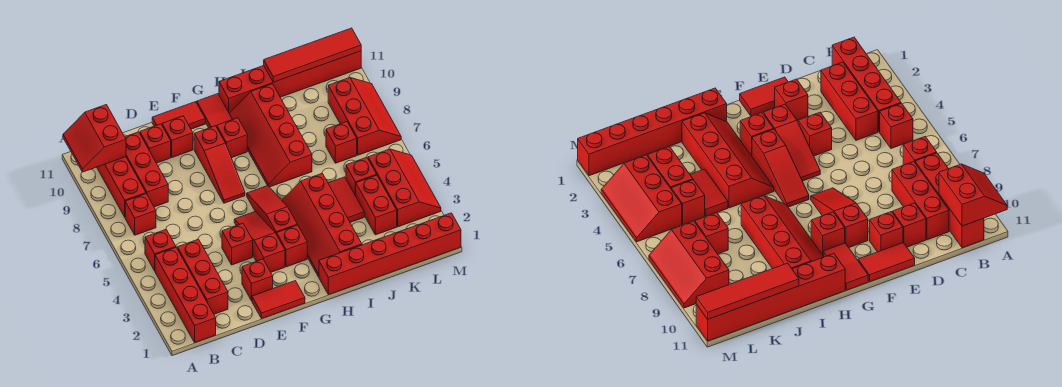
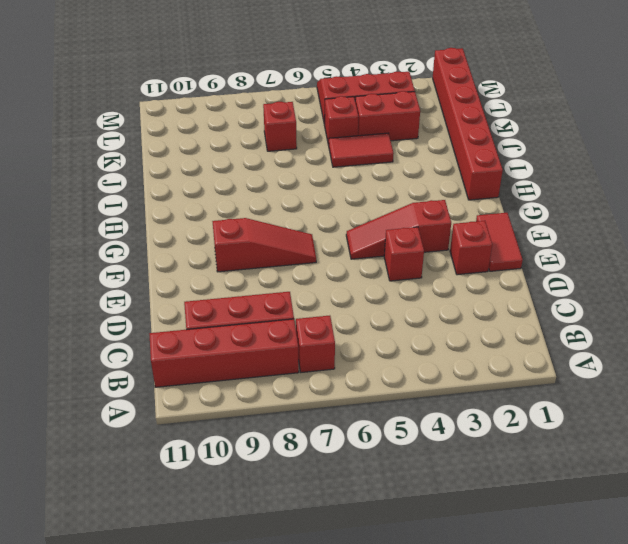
none -> red 1x4 brick [155,247,216,342]
none -> red 1x1 brick [145,230,176,271]
none -> red 1x3 brick [177,239,228,314]
none -> red 1x1 brick [140,124,171,163]

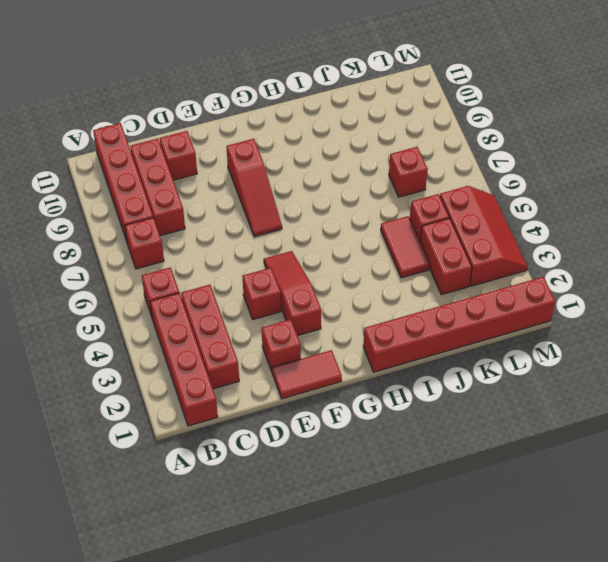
none -> red 1x1 brick [162,116,193,157]
none -> red 1x2 tile [152,102,205,129]
none -> red 1x1 brick [277,225,307,267]
none -> red 1x3 slope [247,185,297,235]

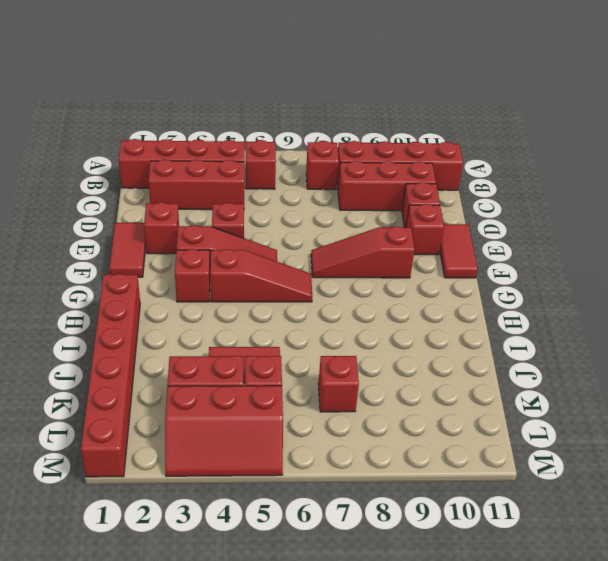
none -> red 1x1 brick [217,118,247,158]
none -> red 1x2 tile [197,94,233,128]
none -> red 2x4 slope [282,174,362,277]
none -> red 2x4 slope [229,84,312,187]

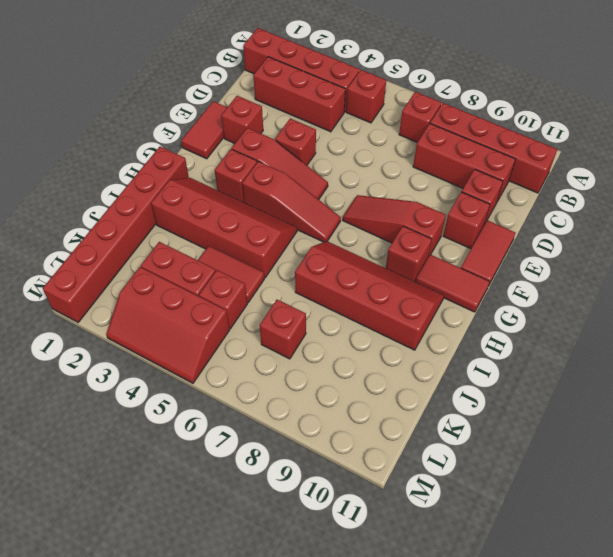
none -> red 1x6 brick [219,51,361,113]
none -> red 2x3 slope [328,78,401,155]
none -> red 2x2 slope [63,105,126,172]
none -> red 1x4 tile [264,28,361,82]

